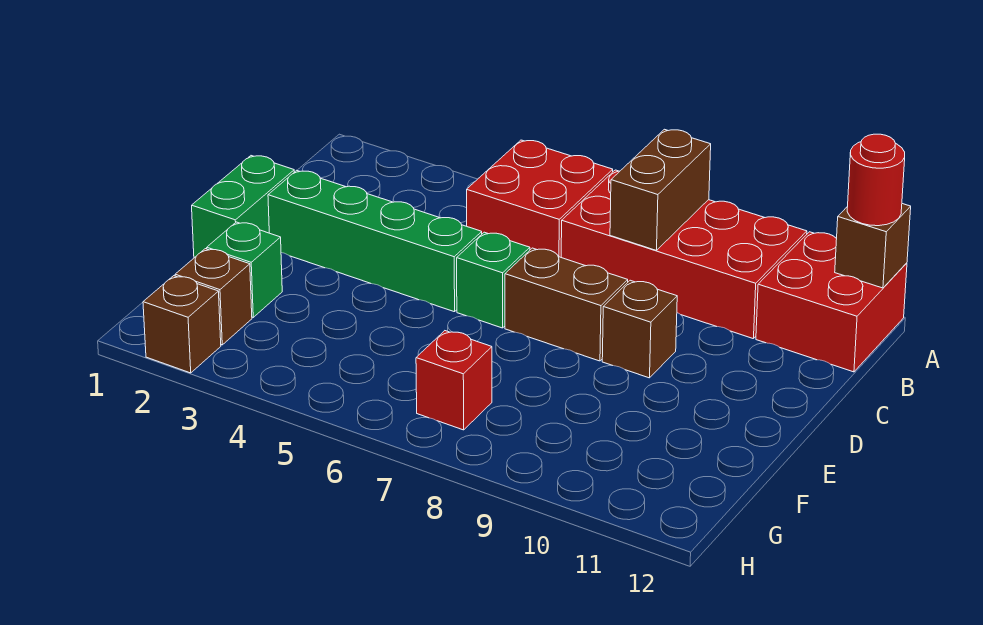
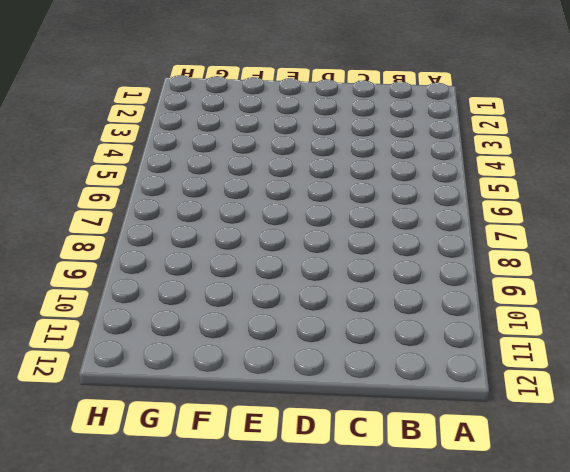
none -> red 2x2 brick [467,140,613,257]
none -> red 2x4 brick [561,170,807,339]
none -> red 2x2 brick [756,232,907,372]

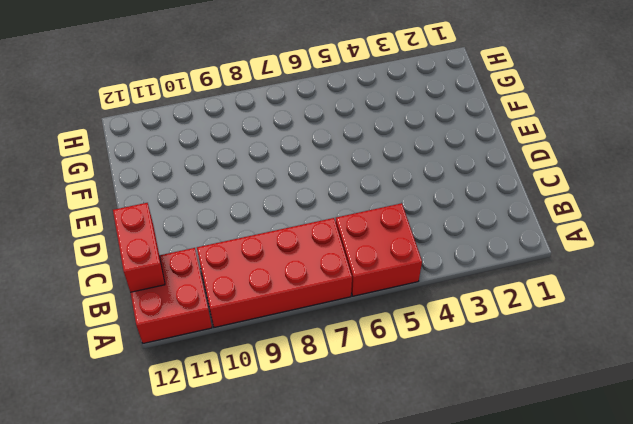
red 1x2 brick [113,203,165,292] -> none
none -> green 1x2 brick [192,156,294,258]
none -> green 1x4 brick [268,170,482,312]
none -> green 1x1 brick [457,232,530,328]

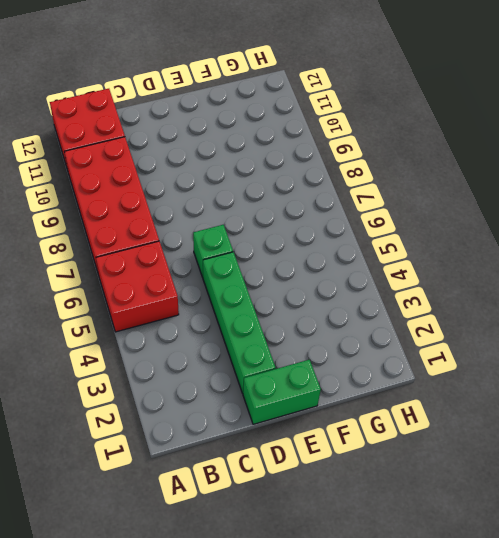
none -> brown 1x2 brick [505,248,628,361]
none -> brown 1x1 brick [602,280,677,378]
none -> green 1x1 brick [207,222,282,317]

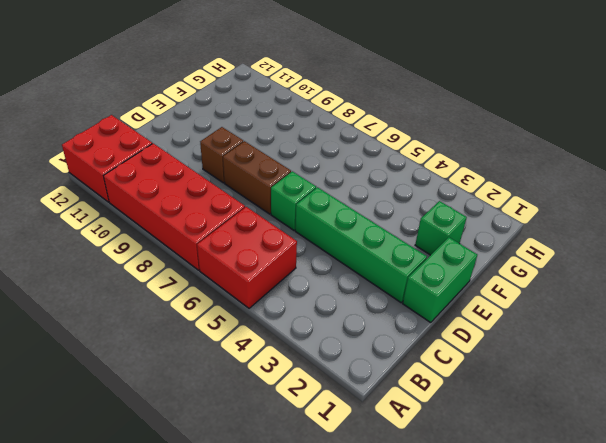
none -> brown 1x1 brick [175,249,252,345]
none -> red 1x1 brick [416,331,492,430]
none -> brown 1x1 brick [143,276,221,373]

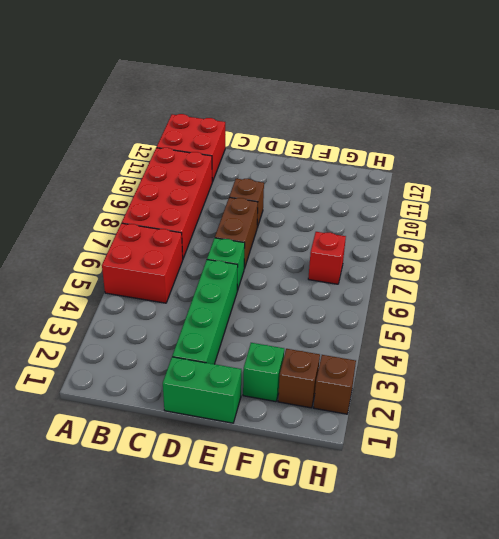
none -> brown 1x2 brick [610,129,711,250]
none -> brown 1x1 brick [835,204,911,288]
none -> red 1x1 round brick [847,134,905,226]

